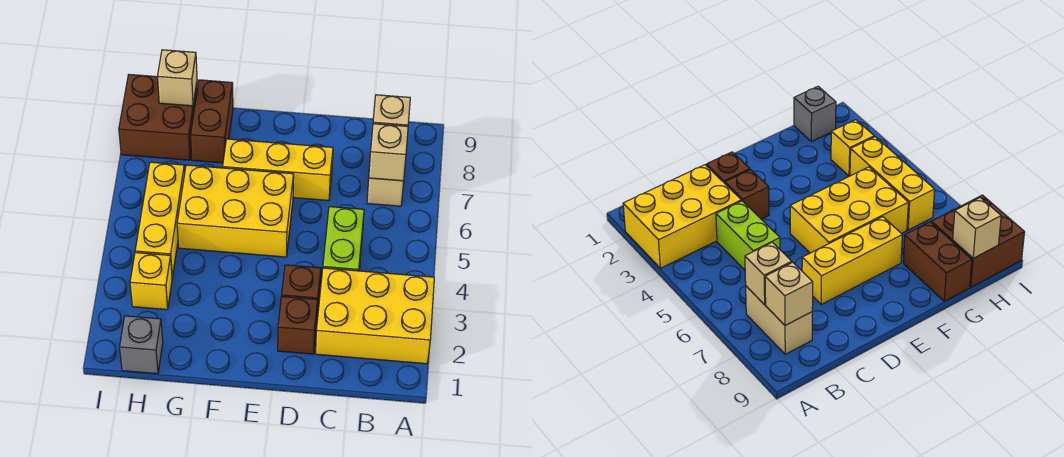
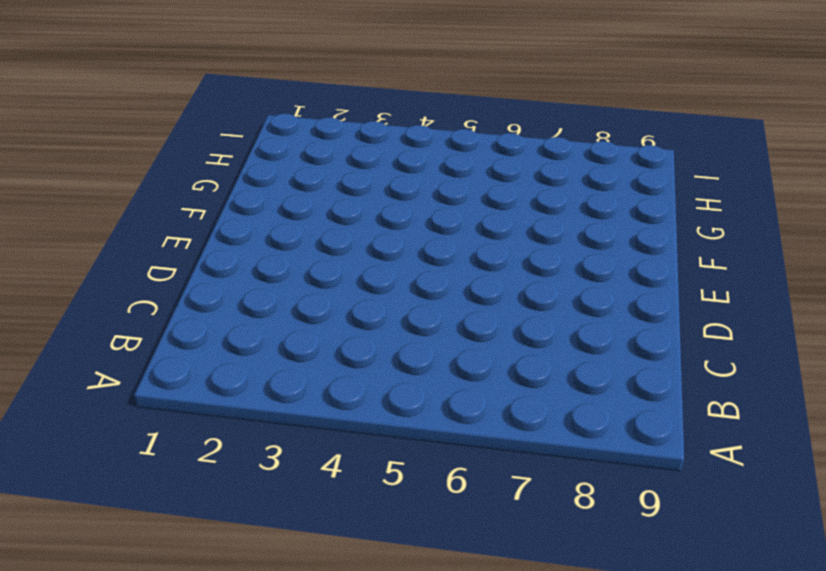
none -> yellow 2x3 brick [316,268,434,364]
none -> tan 1x2 brick [367,178,404,206]
none -> lime 1x2 brick [323,207,364,271]

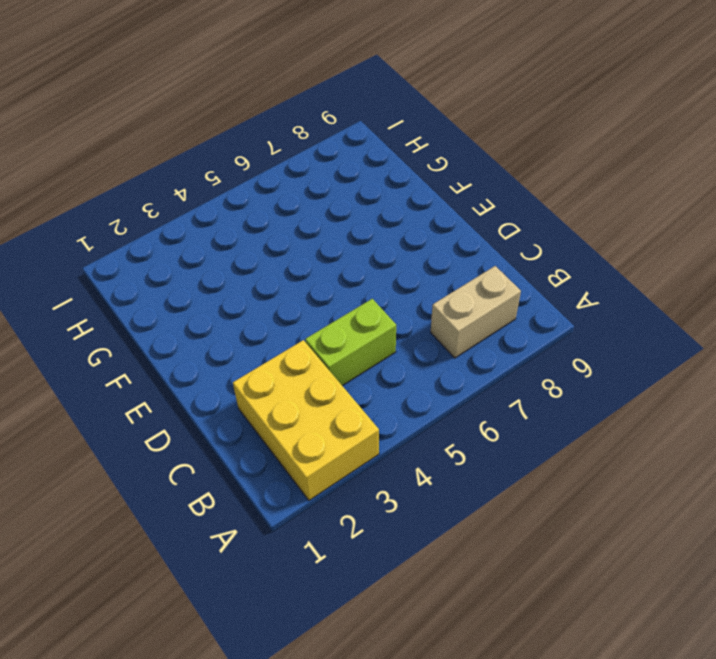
none -> brown 1x1 brick [278,296,318,354]
none -> brown 1x1 brick [282,265,321,317]
none -> yellow 1x3 brick [223,139,333,201]

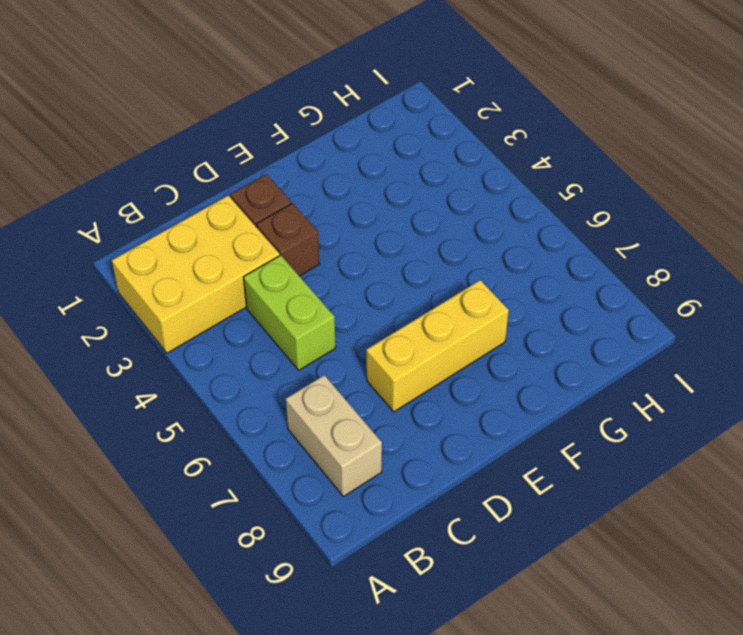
none -> yellow 2x3 brick [177,165,294,257]
none -> brown 1x2 brick [191,80,233,163]
none -> grey 1x1 brick [120,316,163,374]

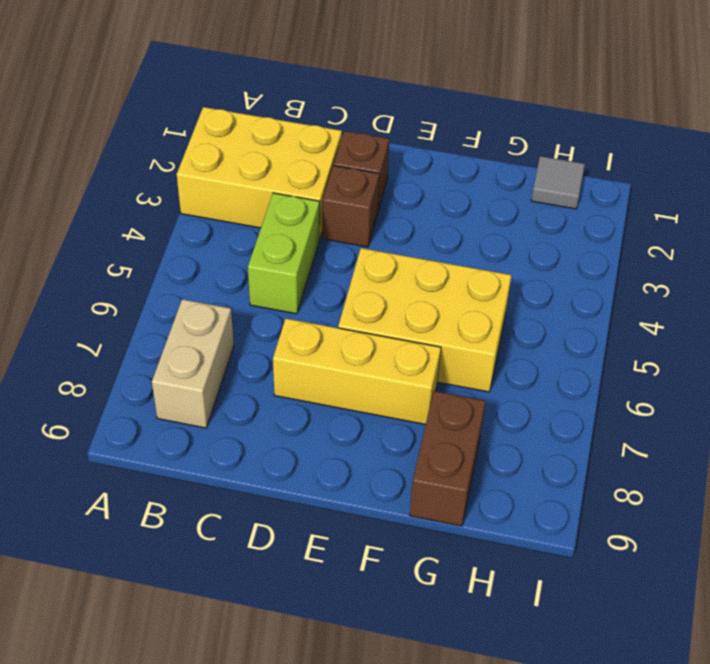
grey 1x1 tile [531,156,585,209] -> grey 1x1 brick [120,316,163,374]
none -> yellow 1x1 brick [130,253,172,310]
none -> yellow 1x3 brick [135,162,185,278]
none -> brown 2x2 brick [119,74,198,160]

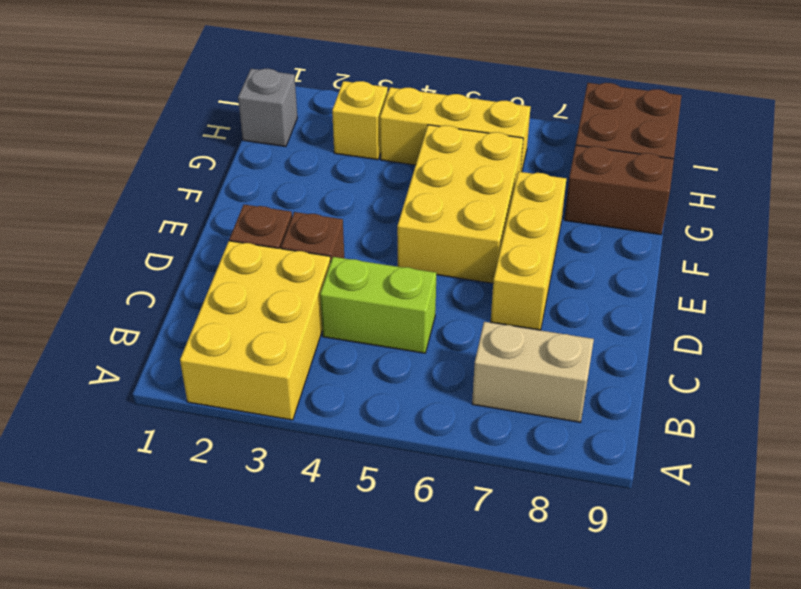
none -> tan 1x1 brick [369,124,408,181]
none -> tan 1x1 brick [373,95,410,126]
none -> tan 1x1 brick [157,50,197,106]

